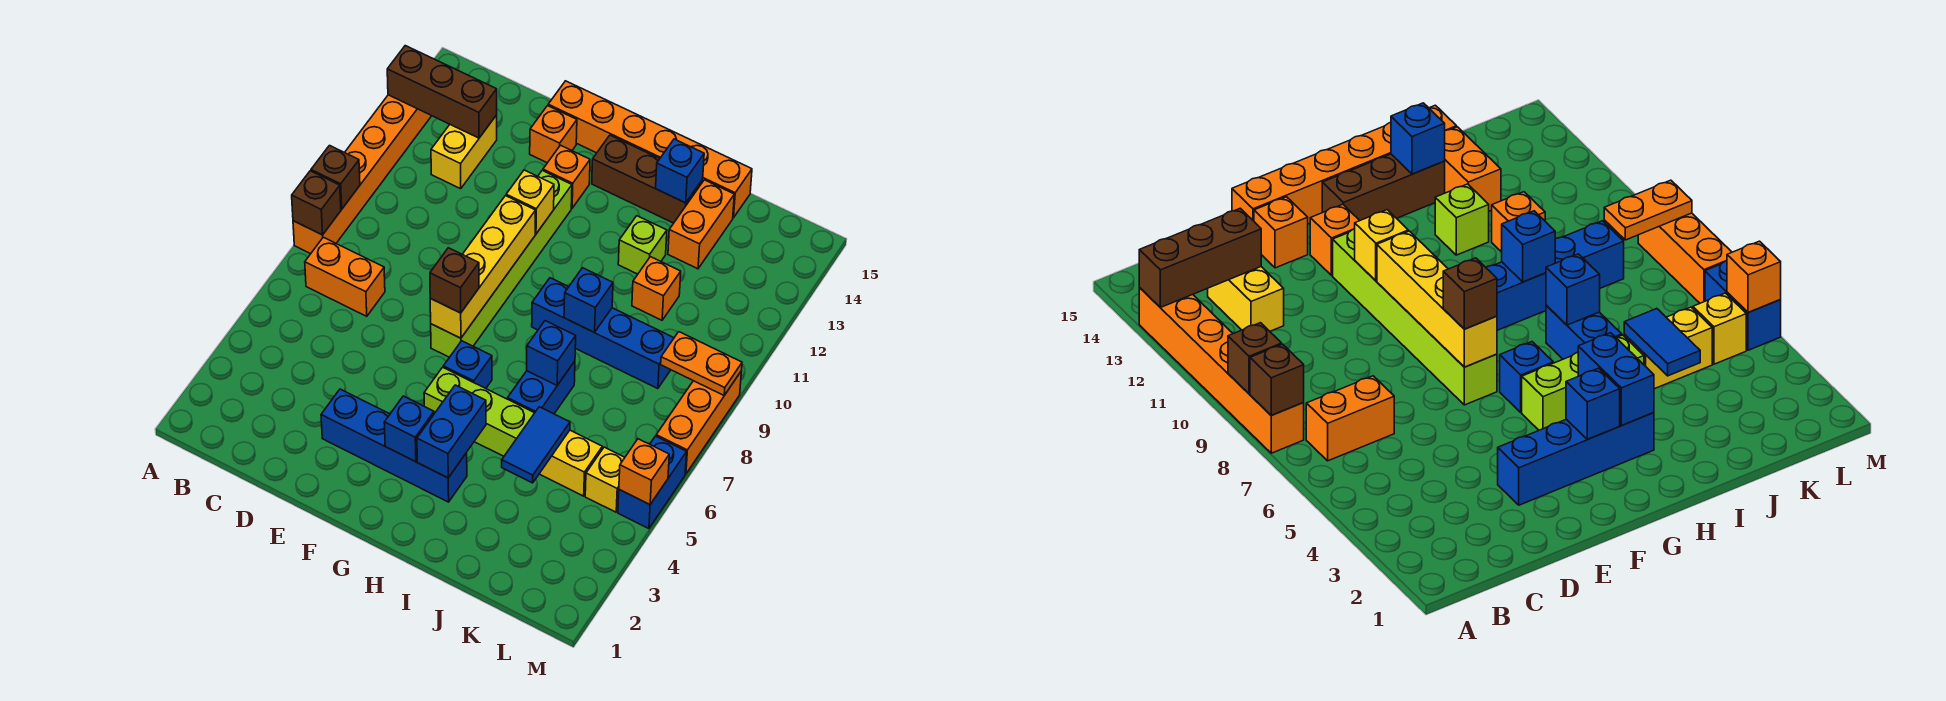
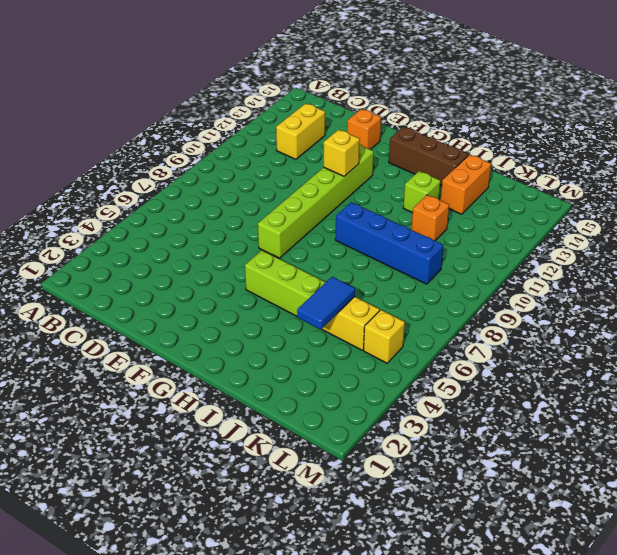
none -> orange 1x6 brick [293,95,431,254]
none -> orange 1x2 brick [305,237,385,316]
none -> blue 1x4 brick [321,389,467,502]
none -> orange 1x6 brick [548,81,752,218]

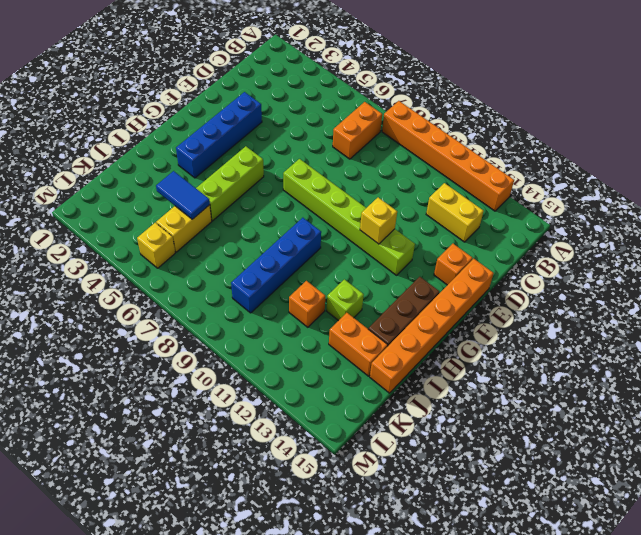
none -> orange 1x1 brick [543,145,590,208]
none -> blue 1x1 brick [443,341,492,388]
none -> blue 1x2 brick [508,361,575,414]
none -> blue 1x2 brick [618,436,687,529]

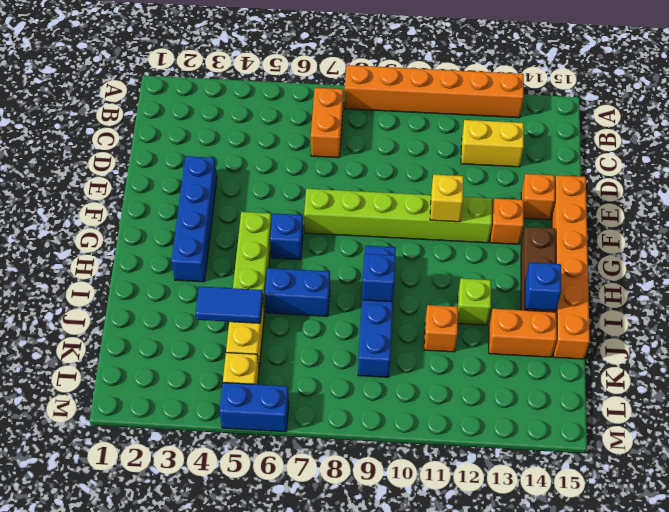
none -> orange 1x3 brick [656,372,741,474]
none -> brown 1x1 brick [292,171,341,235]
none -> brown 1x1 brick [311,146,360,209]
none -> brown 1x3 brick [387,46,497,138]

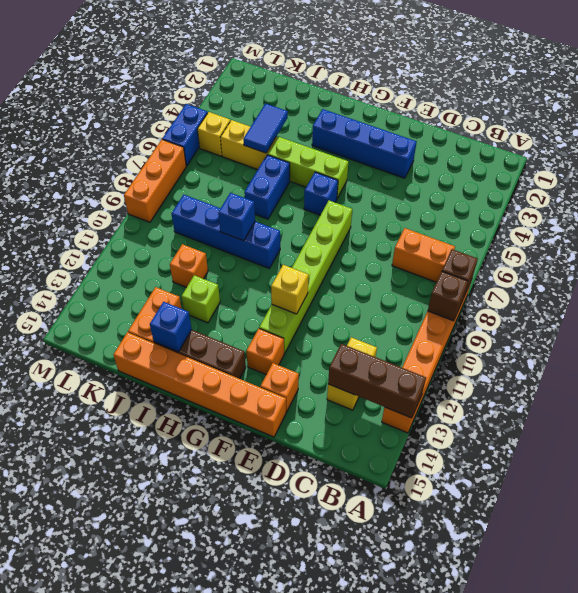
none -> yellow 1x4 brick [430,196,536,338]
none -> blue 1x1 brick [384,396,434,462]
none -> blue 1x2 brick [417,385,486,478]
none -> blue 1x1 brick [527,321,576,385]

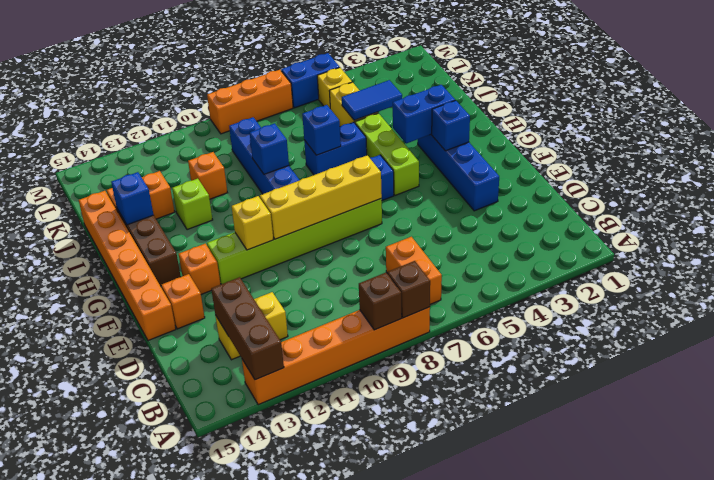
none -> orange 1x2 plate [661,332,742,395]
none -> orange 1x1 brick [619,439,669,505]
none -> brown 1x1 brick [430,248,479,313]

